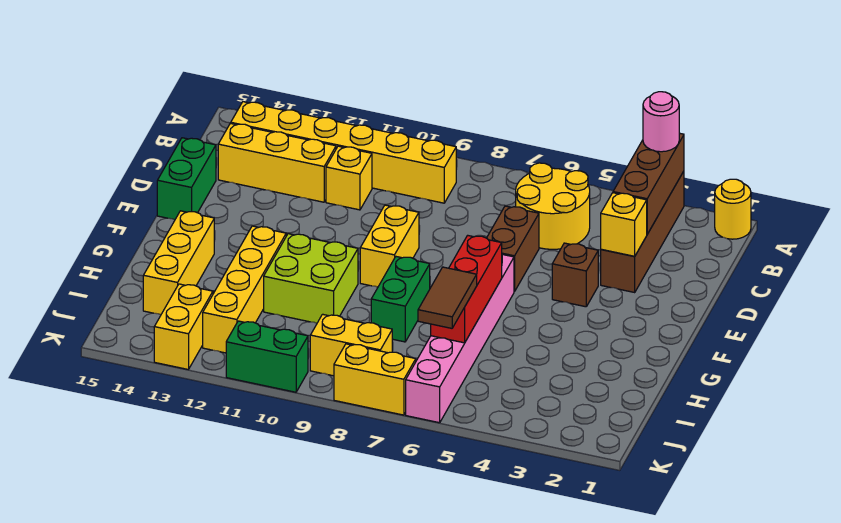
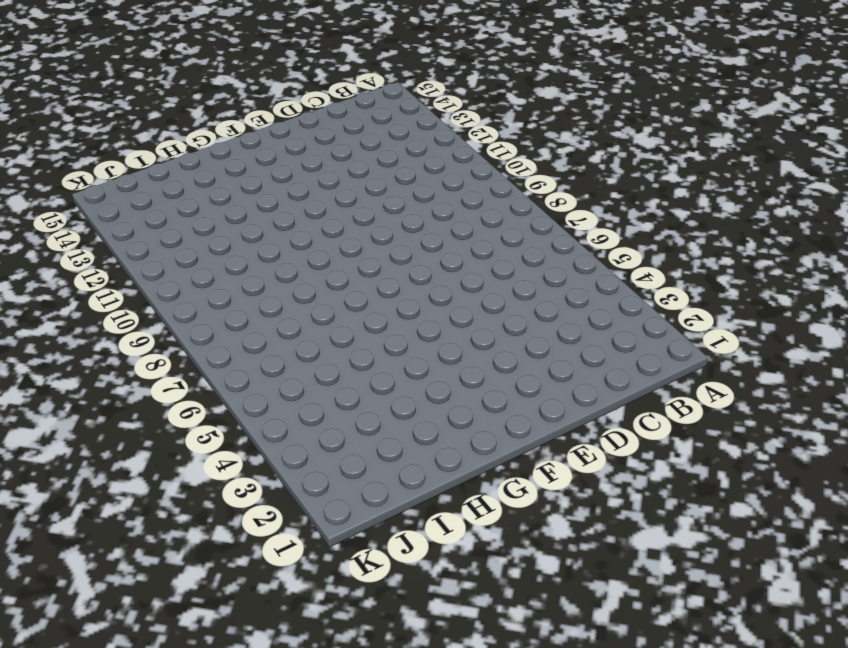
none -> yellow 1x1 round brick [715,179,751,239]
none -> brown 1x4 brick [601,171,684,292]
none -> yellow 2x2 round brick [516,163,590,249]

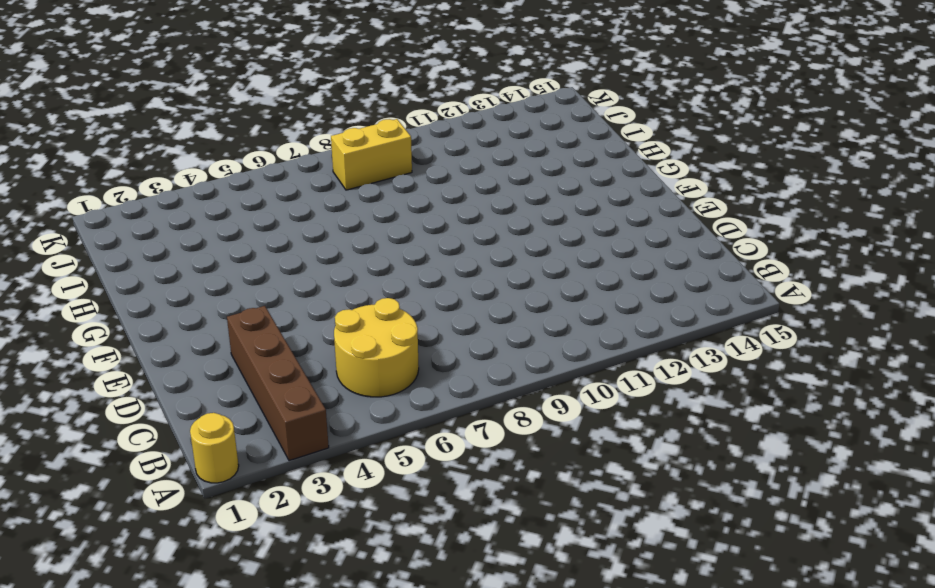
none -> yellow 1x6 brick [231,102,456,203]
none -> yellow 1x1 brick [326,146,372,210]
none -> yellow 1x3 brick [218,123,336,202]

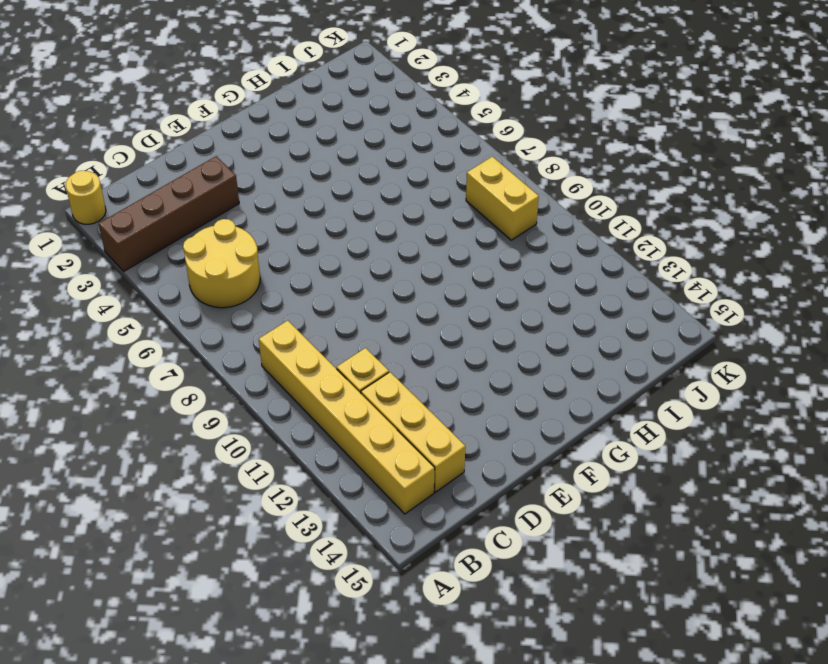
none -> brown 1x2 brick [487,206,539,292]
none -> green 1x2 brick [157,138,216,220]
none -> brown 1x1 brick [552,243,598,307]

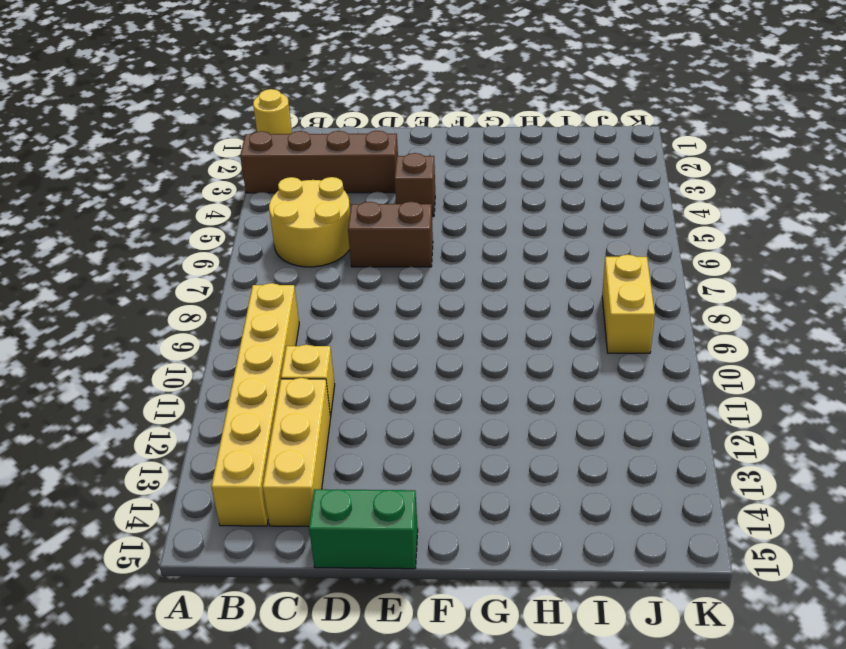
none -> yellow 1x2 brick [360,205,419,287]
none -> pink 1x6 brick [406,254,514,423]
none -> green 1x2 brick [371,257,430,342]

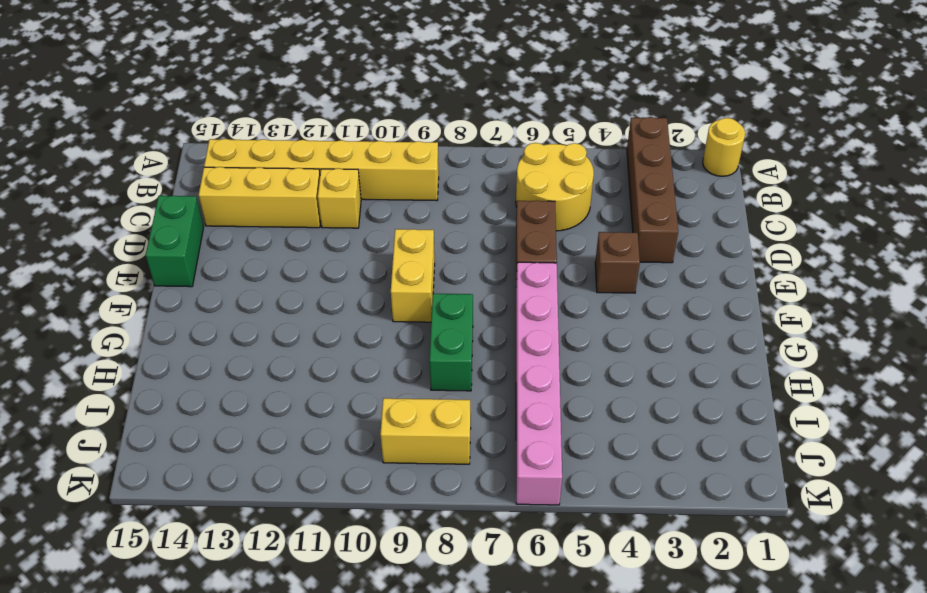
none -> lime 2x2 brick [264,234,358,323]
none -> yellow 1x4 brick [203,226,286,353]
none -> yellow 1x3 brick [143,211,214,315]

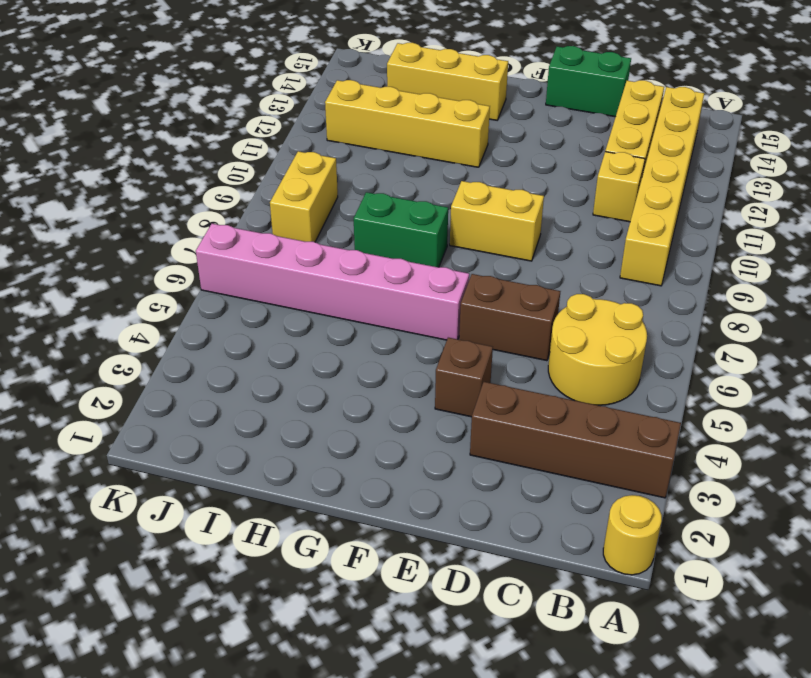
none -> lime 2x2 brick [264,234,358,323]
none -> yellow 1x2 brick [154,284,213,369]
none -> yellow 1x2 brick [334,344,416,415]

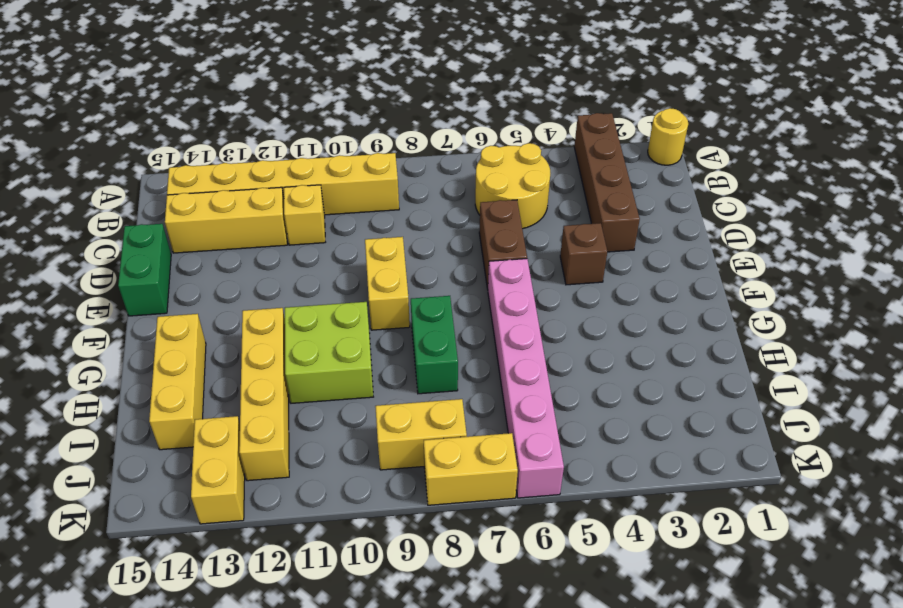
none -> green 1x2 brick [226,321,308,392]
none -> brown 1x3 brick [613,133,684,234]
none -> yellow 1x1 brick [601,193,647,256]

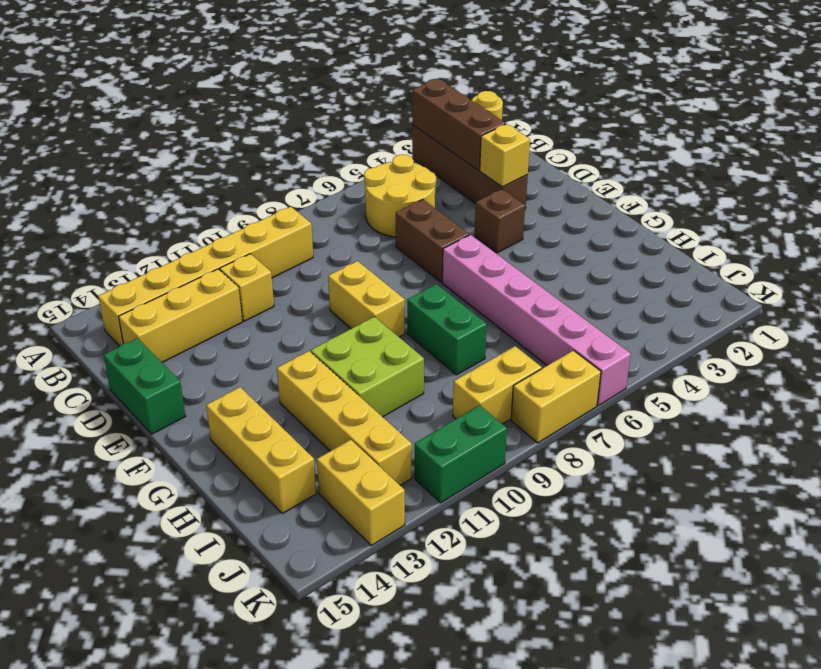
none -> red 1x3 brick [431,235,502,343]
none -> pink 1x1 round brick [643,92,679,152]
none -> brown 1x2 tile [418,267,477,328]

